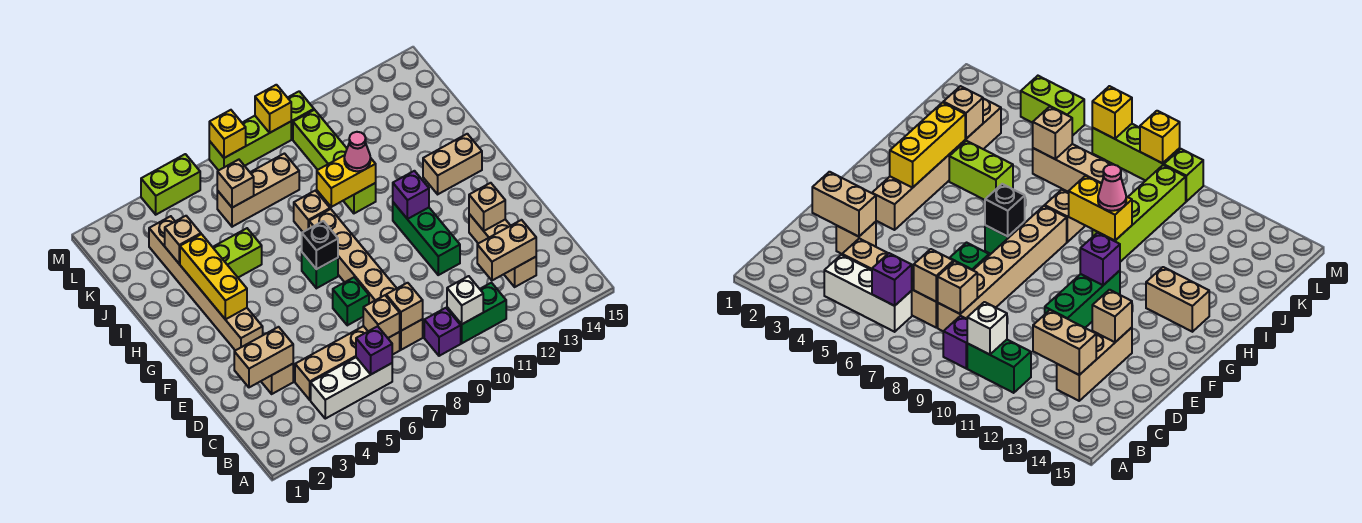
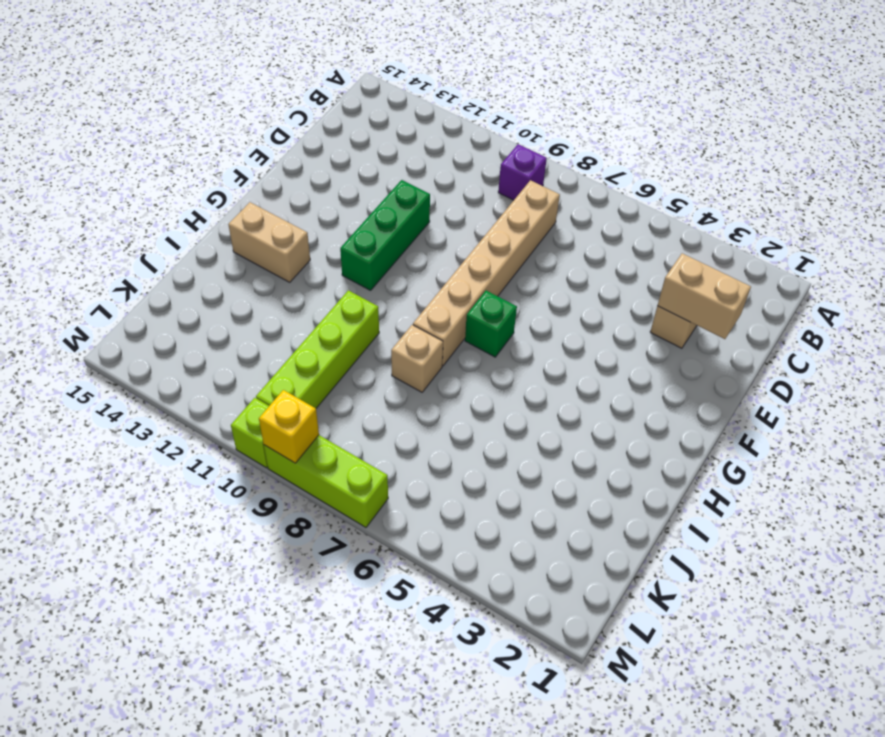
none -> white 1x3 brick [311,358,392,419]
none -> green 1x2 brick [447,283,506,343]
none -> tan 1x4 brick [295,326,400,400]
none -> tan 1x3 brick [469,214,536,287]

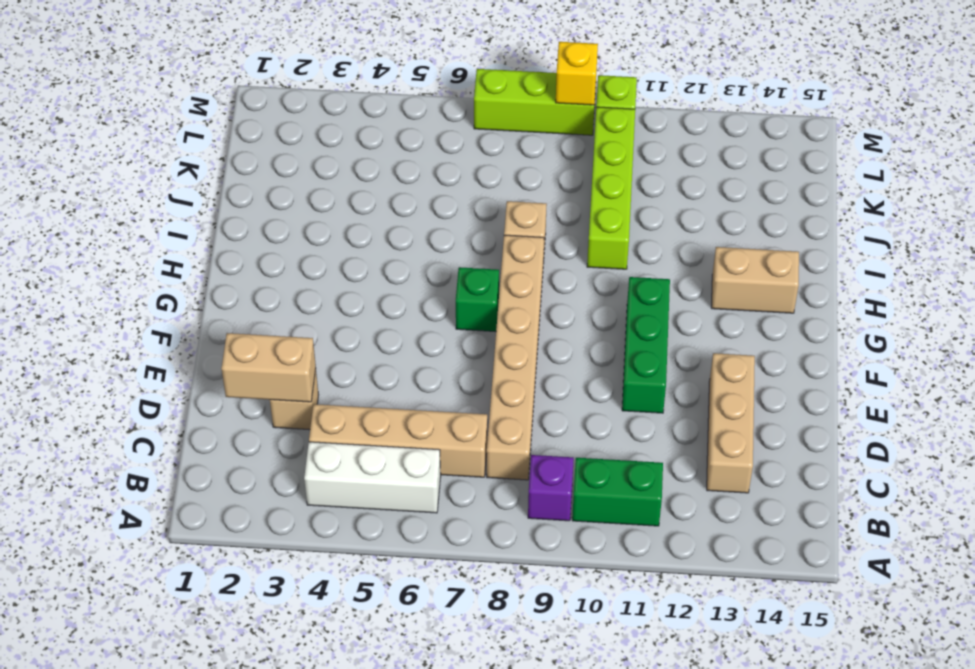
none -> green 1x1 brick [333,277,369,325]
none -> tan 1x6 brick [149,216,263,351]
none -> lime 1x2 brick [213,228,262,277]
none -> tan 1x3 brick [217,154,299,227]

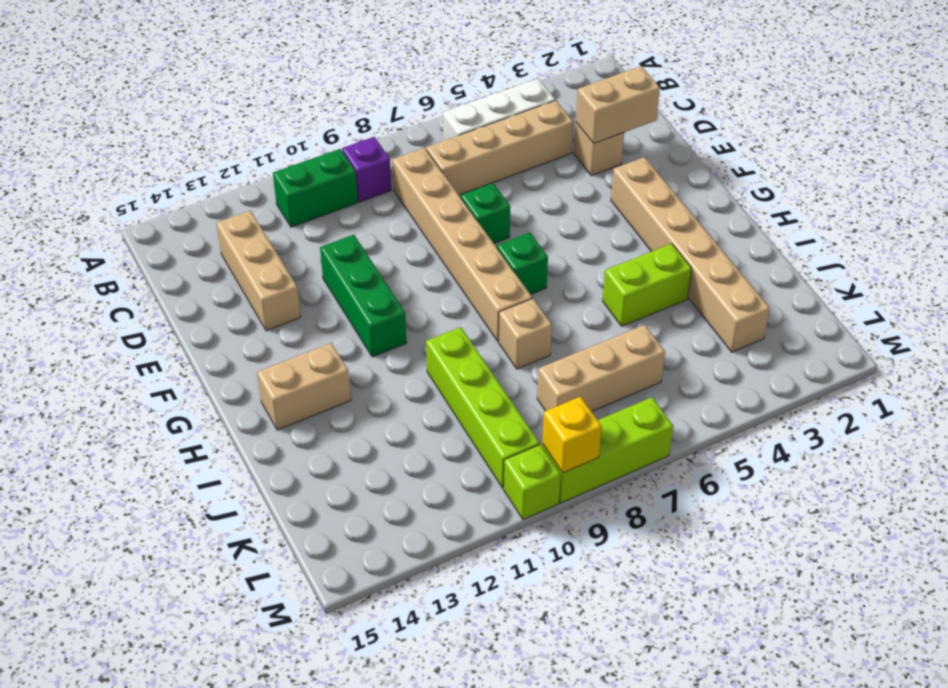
none -> lime 1x2 brick [141,154,200,215]
none -> purple 1x1 brick [356,326,392,374]
none -> white 1x1 brick [447,276,483,324]
none -> tan 1x1 brick [363,295,400,338]

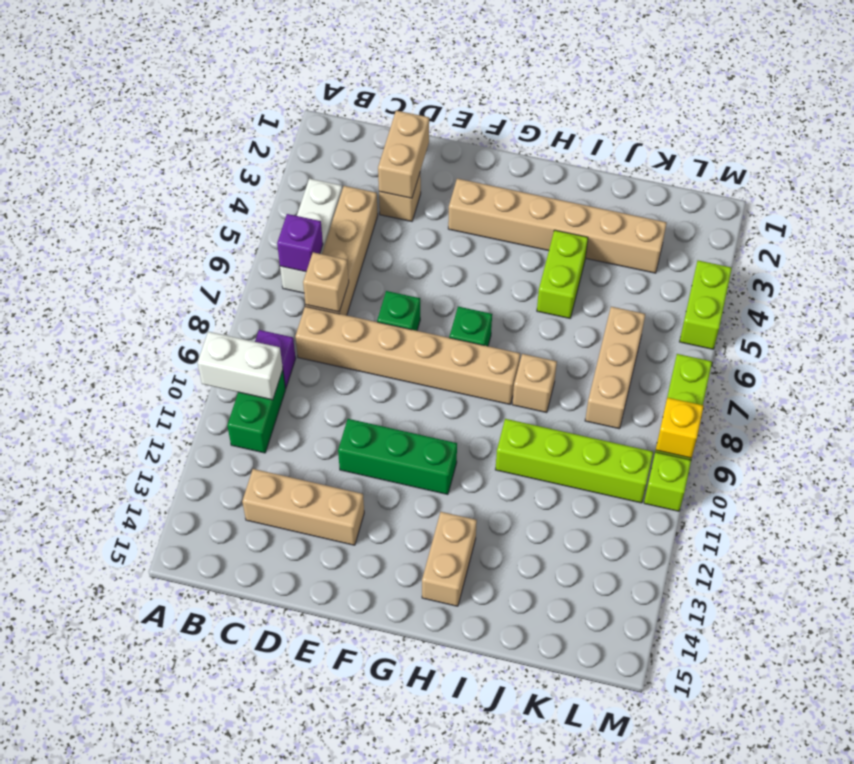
white 1x2 brick [197,332,283,400] -> white 1x1 brick [447,276,483,324]
none -> tan 1x1 brick [386,283,423,331]
none -> tan 1x2 brick [477,220,536,280]
none -> tan 1x1 brick [469,183,505,231]
none -> yellow 1x3 brick [180,234,247,320]

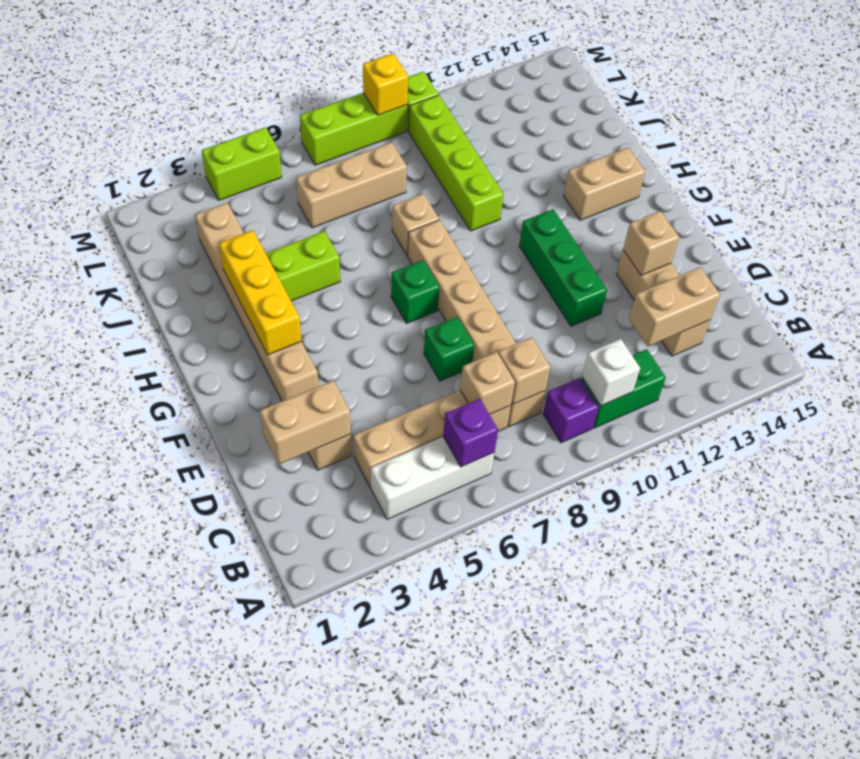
none -> black 1x1 brick [302,221,338,269]
none -> purple 1x1 brick [393,171,429,219]
none -> yellow 1x2 brick [317,155,376,207]
none -> tan 1x1 brick [165,216,201,264]

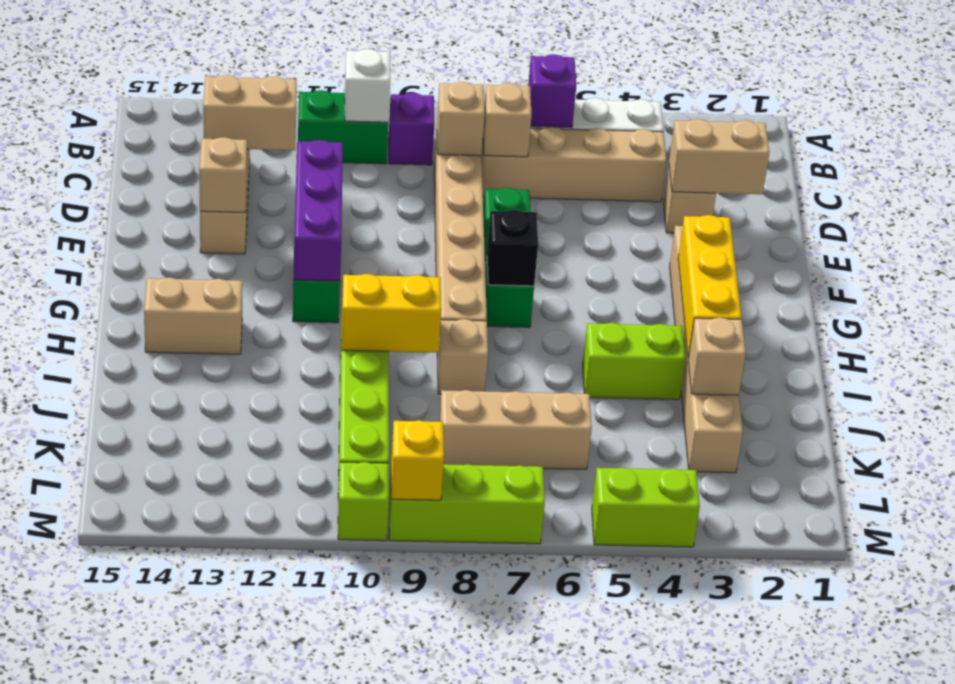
purple 1x3 brick [294,140,343,281] -> purple 1x1 brick [393,171,429,219]
none -> tan 1x1 brick [217,160,254,208]
none -> yellow 1x1 brick [209,110,246,158]
none -> pink 1x1 cone [344,132,371,171]

